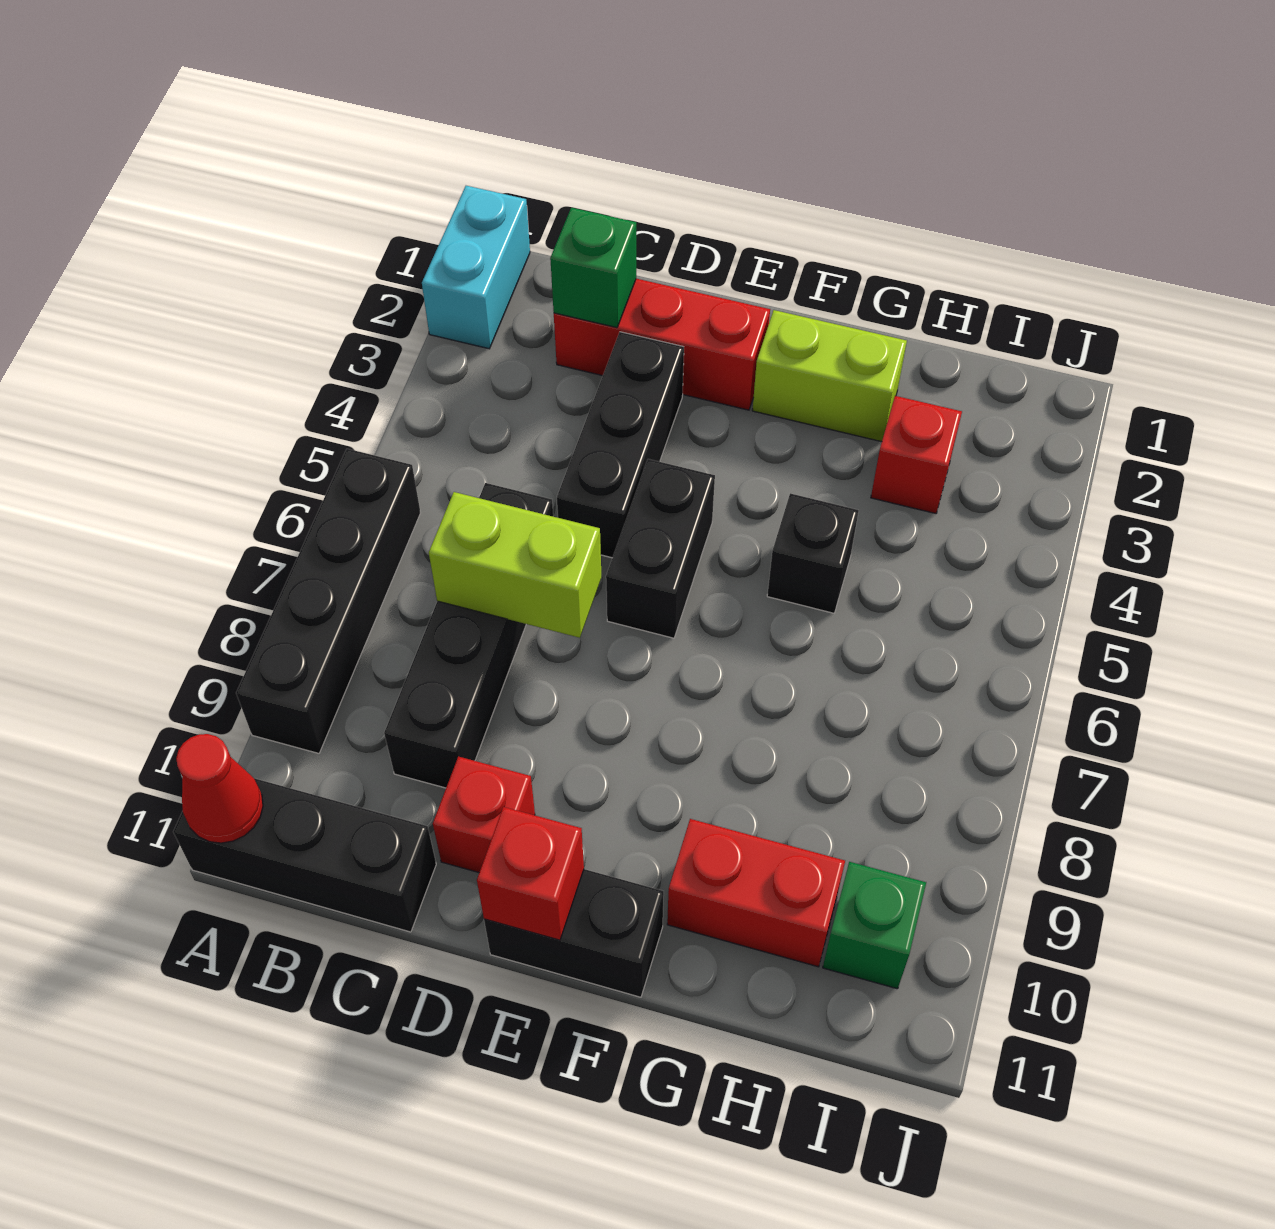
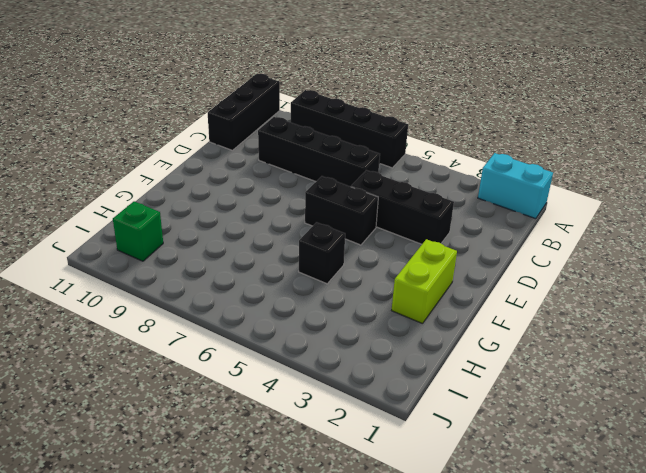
none -> red 1x3 brick [554,279,770,410]
none -> red 1x1 brick [433,756,535,872]
none -> black 1x2 brick [484,869,664,997]

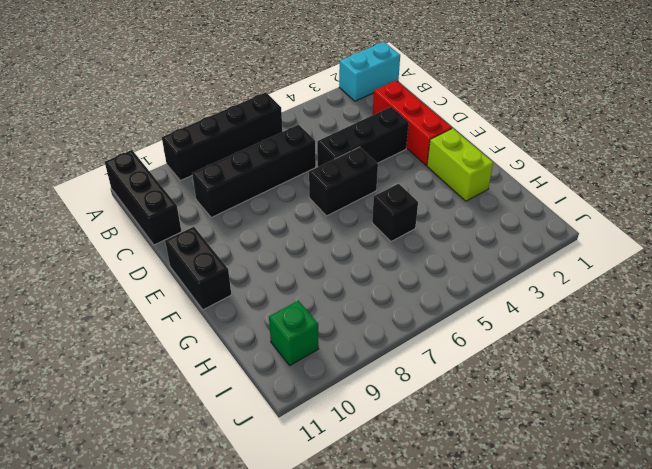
none -> red 1x1 brick [433,756,535,872]
none -> red 1x2 brick [667,819,845,967]
none -> red 1x1 brick [871,396,962,514]

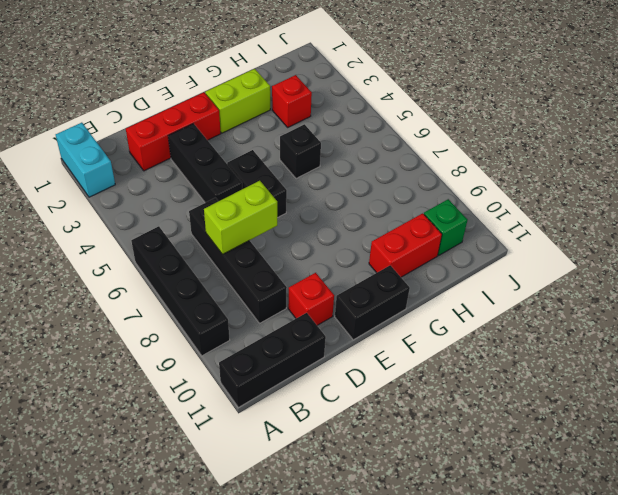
none -> red 1x1 cone [176,734,263,843]
none -> green 1x1 brick [550,208,636,328]
none -> red 1x1 brick [477,807,584,940]

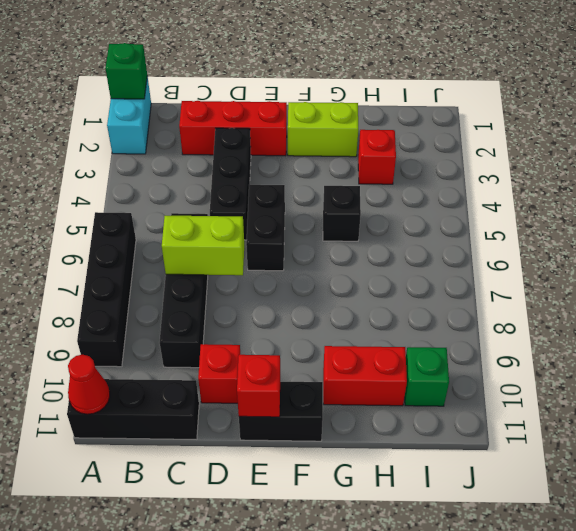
green 1x1 brick [105,43,147,99] -> green 1x1 brick moved to [550,208,636,328]

